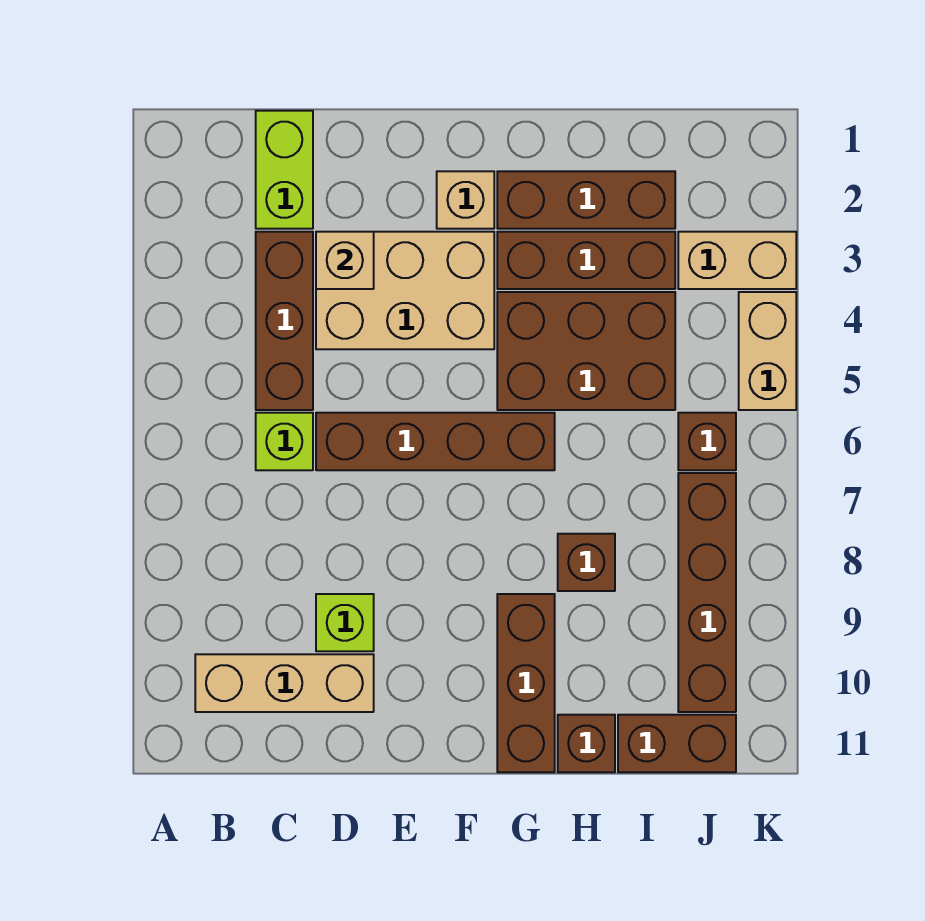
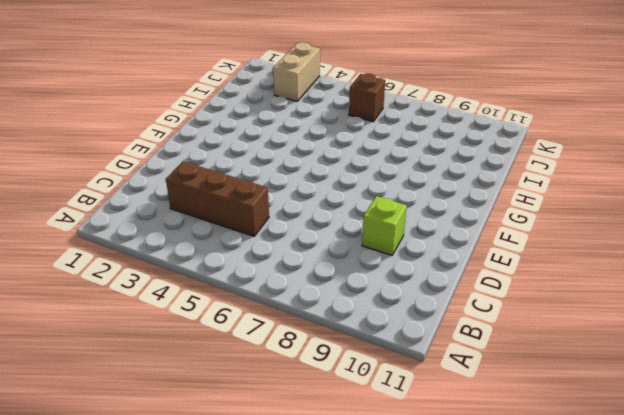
none -> tan 1x3 brick [195,654,374,712]
none -> lime 1x2 brick [256,111,313,229]
none -> lime 1x1 brick [256,413,313,470]

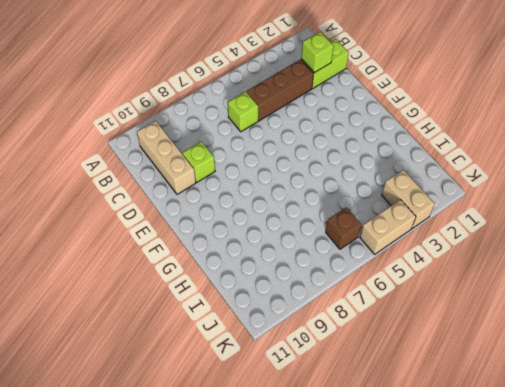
lime 1x1 brick [301,32,334,73] -> none
none -> tan 2x3 brick [316,232,494,349]
none -> brown 1x4 brick [316,413,555,470]
none -> tan 1x1 brick [437,171,494,229]

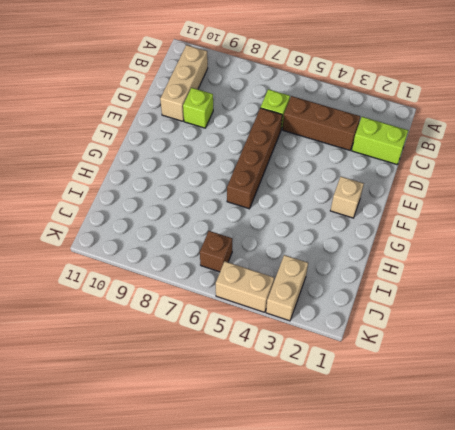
none -> tan 2x3 brick [316,232,494,349]
none -> brown 1x3 brick [497,171,675,229]
none -> brown 1x3 brick [497,232,675,289]

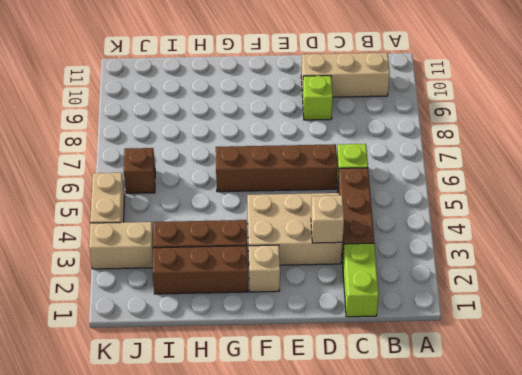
none -> brown 2x3 brick [497,292,675,410]
none -> brown 1x3 brick [497,594,555,772]
none -> brown 1x1 brick [558,534,615,591]

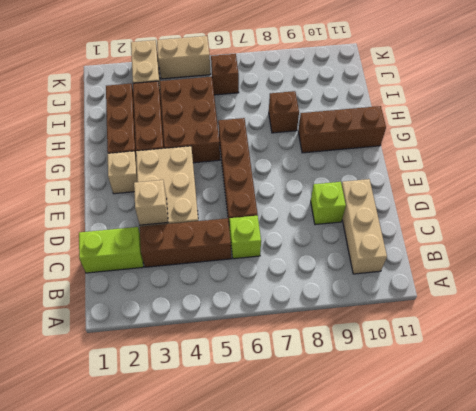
none -> brown 1x1 brick [558,715,615,772]
none -> brown 1x2 brick [618,715,736,772]
none -> brown 1x4 brick [678,473,736,712]

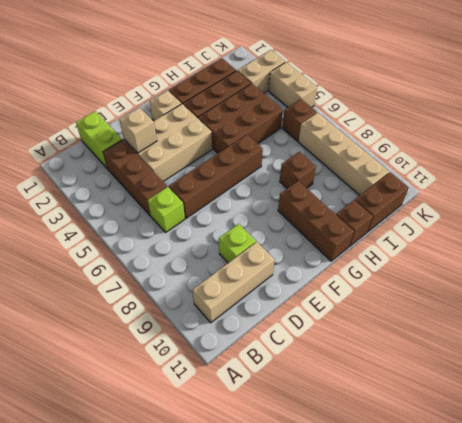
tan 1x4 brick [298,113,389,195] -> brown 1x4 brick [678,473,736,712]

